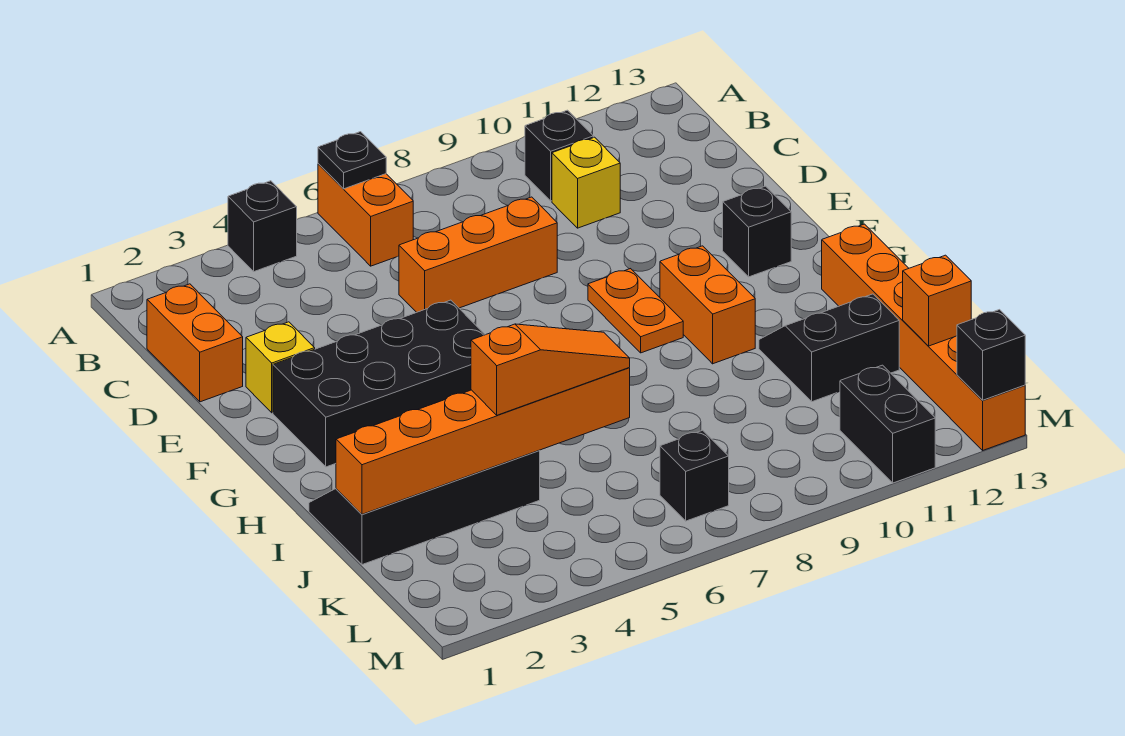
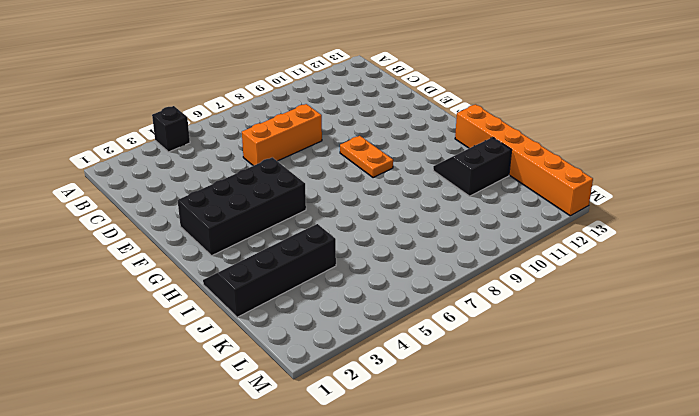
none -> orange 1x2 brick [318,164,413,266]
none -> black 1x1 brick [525,110,593,201]
none -> orange 1x2 brick [147,284,243,402]

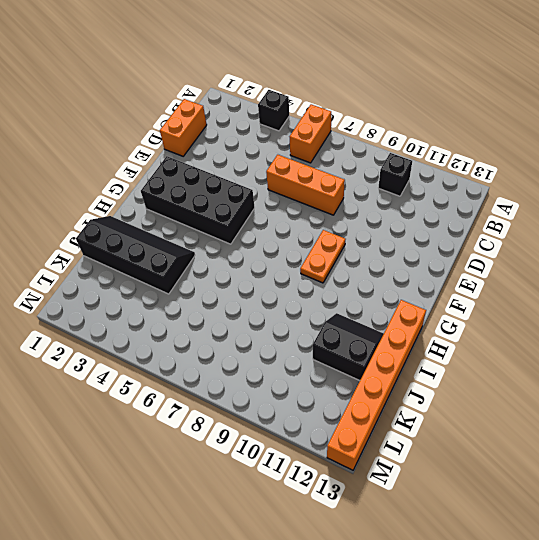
none -> yellow 1x1 brick [552,137,620,228]
none -> yellow 1x1 brick [246,322,315,413]
none -> black 1x1 brick [723,186,791,277]

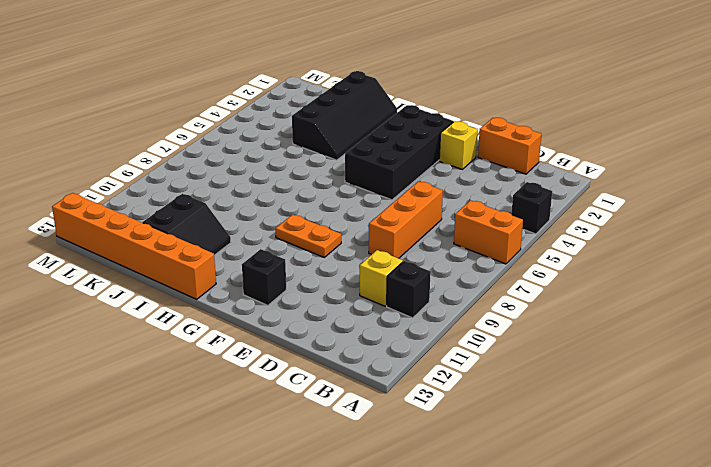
none -> orange 1x2 brick [660,246,755,364]
none -> black 1x1 brick [660,430,729,521]
none -> black 1x2 brick [840,365,935,483]

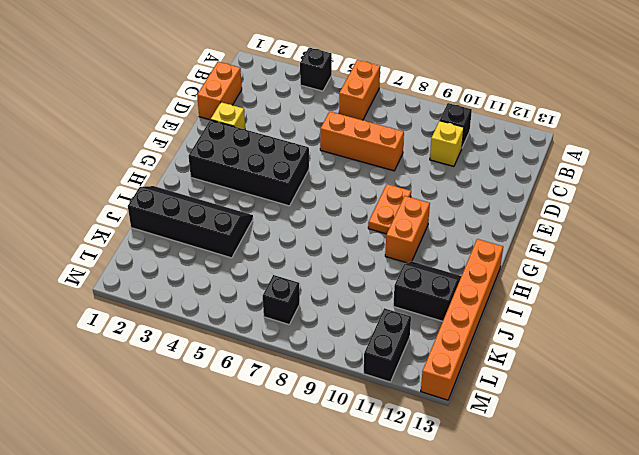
none -> black 1x1 brick [723,186,791,277]
none -> black 1x1 plate [318,132,386,189]
none -> orange 1x6 brick [336,368,630,514]

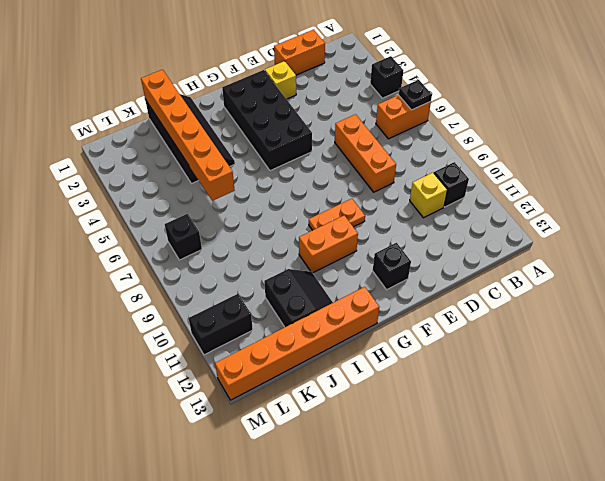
none -> orange 1x1 brick [903,255,971,346]
none -> black 1x1 brick [957,310,1025,400]
none -> orange 1x3 slope [471,324,630,415]

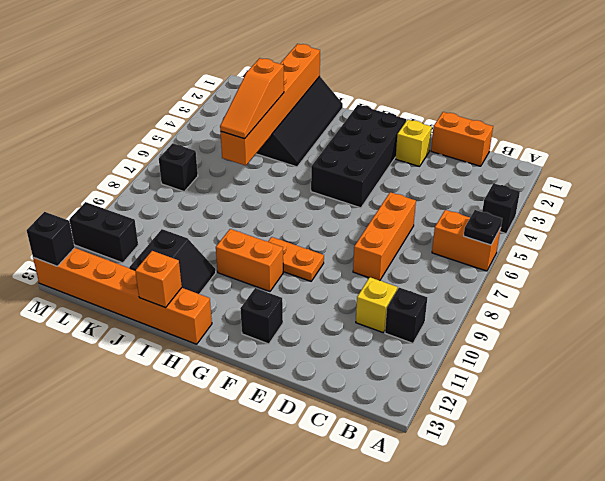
orange 1x1 brick [135,251,182,308] -> orange 1x1 brick moved to [903,255,971,346]

